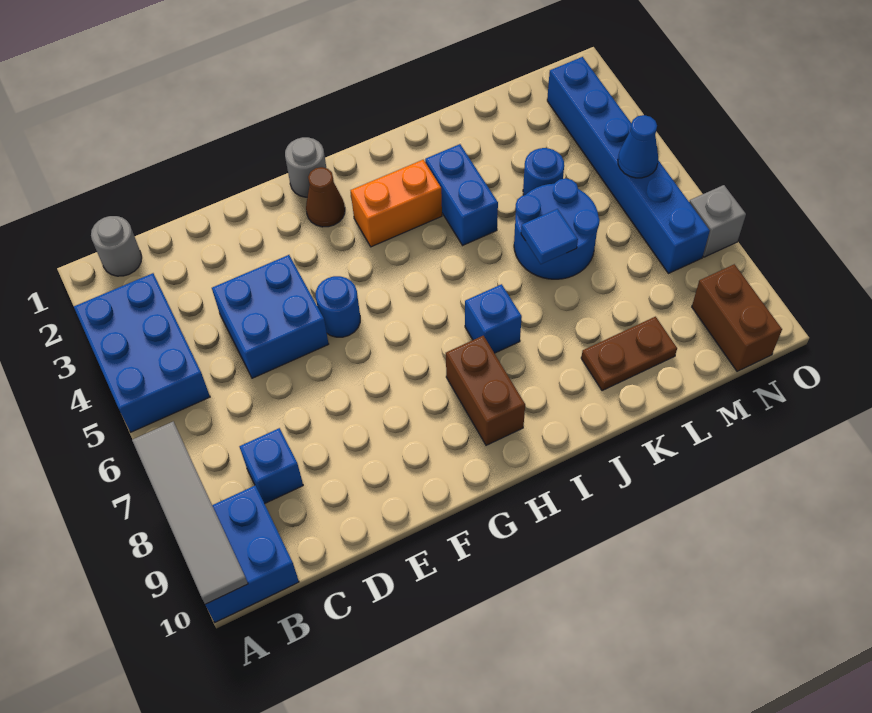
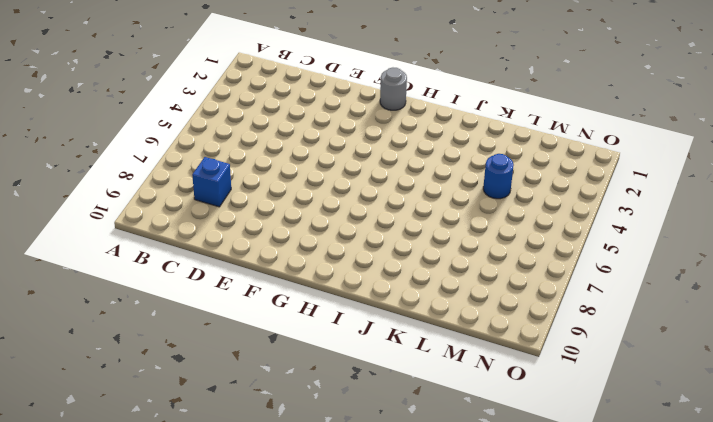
none -> blue 2x3 brick [74,273,210,432]
none -> blue 2x2 brick [205,486,299,622]
none -> grey 1x1 round brick [91,216,142,276]

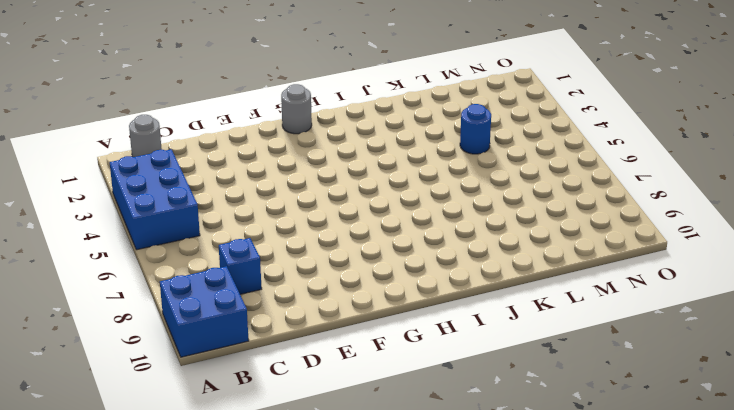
none -> blue 2x2 brick [212,255,329,378]
none -> blue 1x1 round brick [316,276,360,337]
none -> brown 1x1 cone [306,167,345,227]

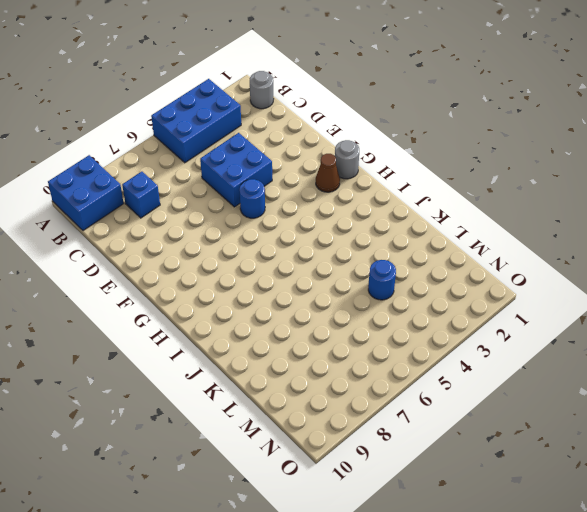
none -> orange 1x2 brick [351,160,442,247]
none -> brown 1x2 brick [446,336,525,445]
none -> blue 1x1 brick [465,284,522,353]

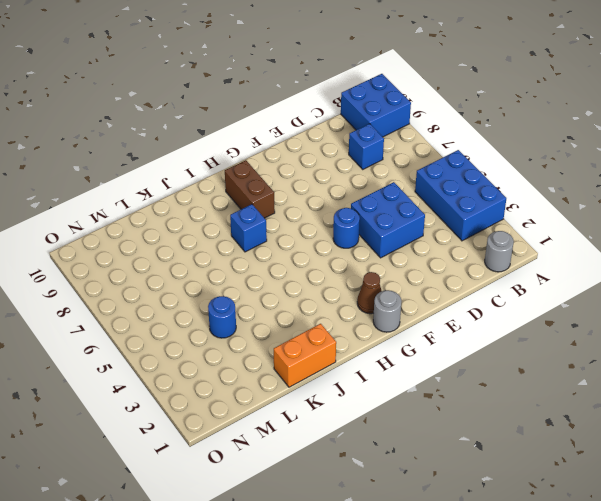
orange 1x2 brick [274,324,336,387] -> orange 1x2 brick moved to [351,160,442,247]
none -> blue 1x2 brick [425,144,498,245]
none -> blue 2x2 round brick [514,178,600,279]
none -> brown 1x2 plate [581,317,677,391]

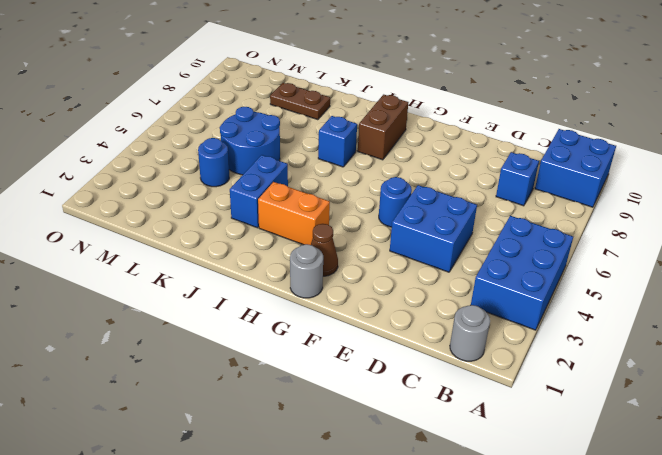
none -> blue 1x6 brick [547,57,710,273]
none -> brown 1x2 brick [692,264,782,371]
none -> grey 1x1 brick [689,185,746,257]

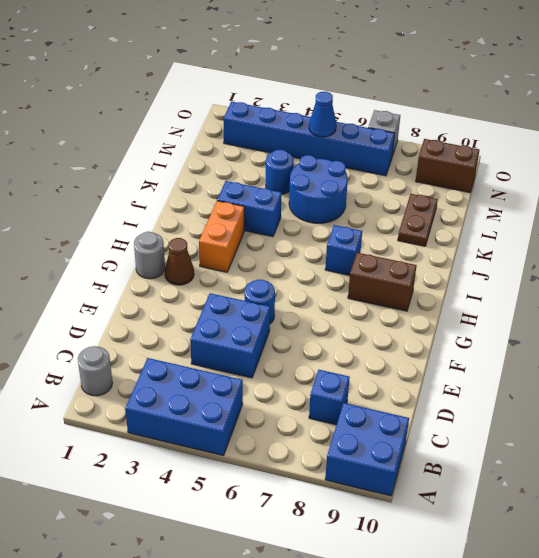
none -> grey 1x4 tile [132,422,248,604]
none -> blue 1x1 tile [521,209,578,264]

